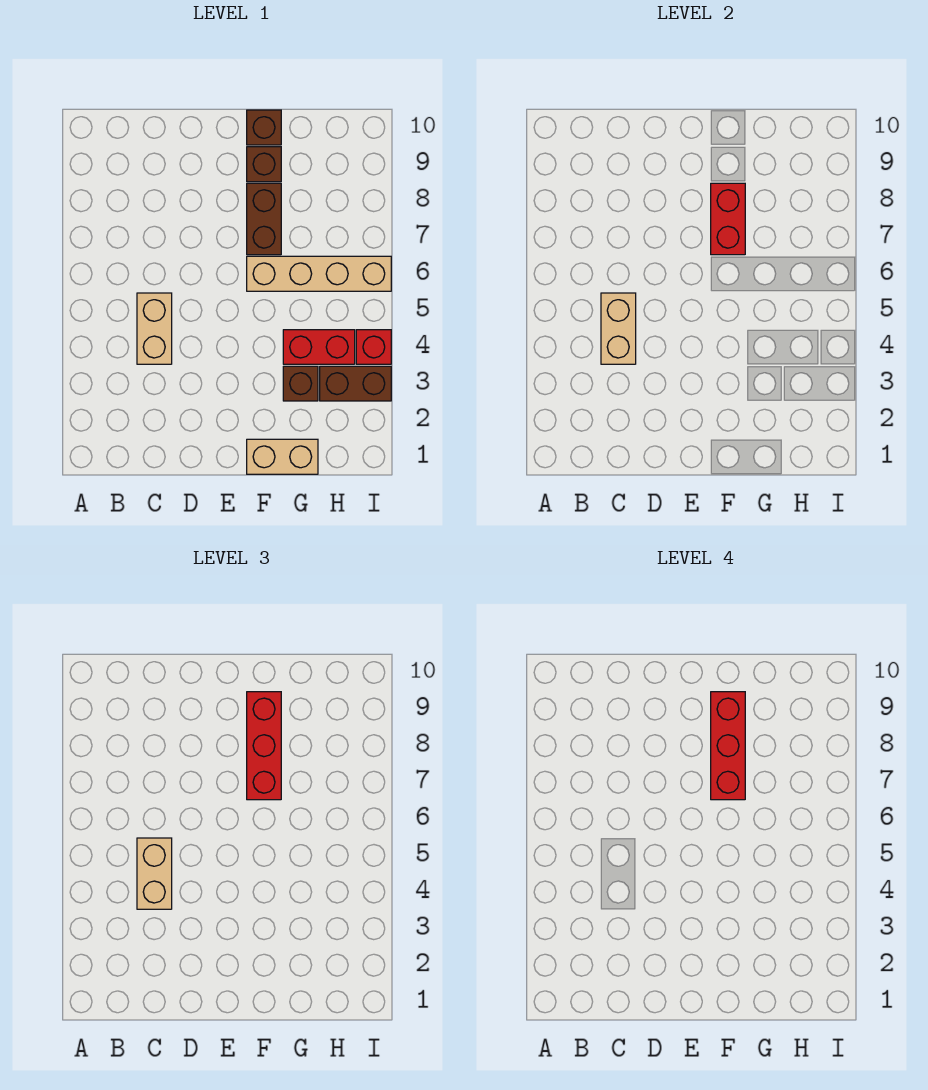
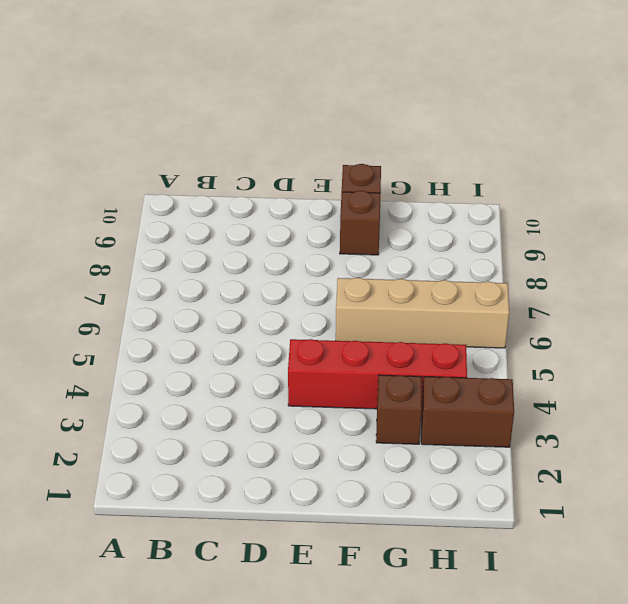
red 1x4 brick [288,339,467,409] -> red 1x2 brick [283,330,355,364]
none -> tan 1x2 brick [137,293,172,364]
none -> tan 1x2 brick [247,439,318,474]
none -> brown 1x2 brick [247,183,281,255]

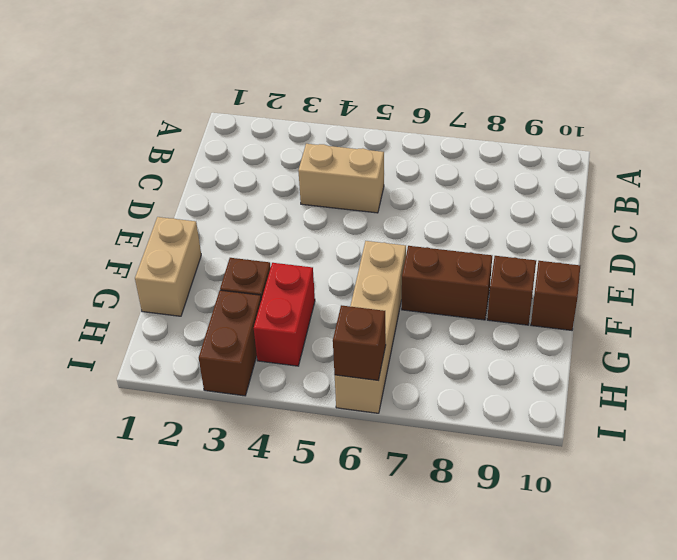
brown 1x1 brick [333,305,386,380] -> none
none -> red 1x1 brick [356,330,391,364]
none -> tan 1x2 brick [601,293,636,364]
none -> red 1x2 brick [711,183,745,255]

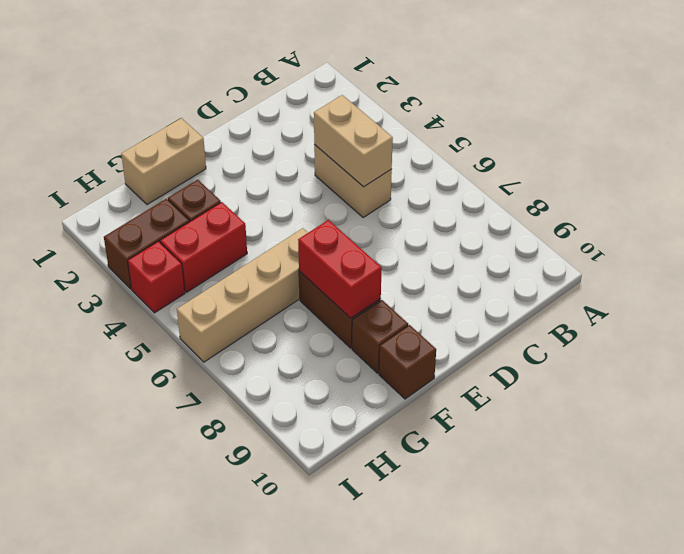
none -> tan 1x2 brick [137,838,172,909]
none -> red 1x3 brick [247,692,281,800]
none -> red 1x3 brick [711,692,745,800]

